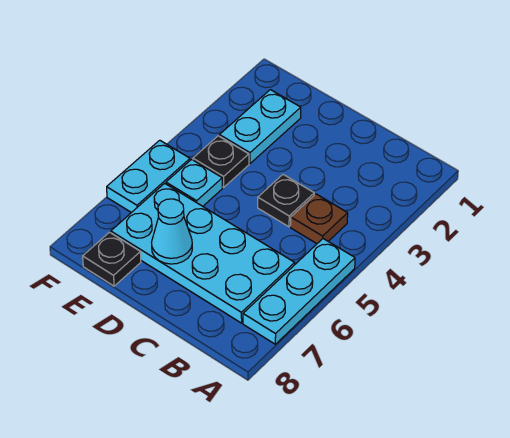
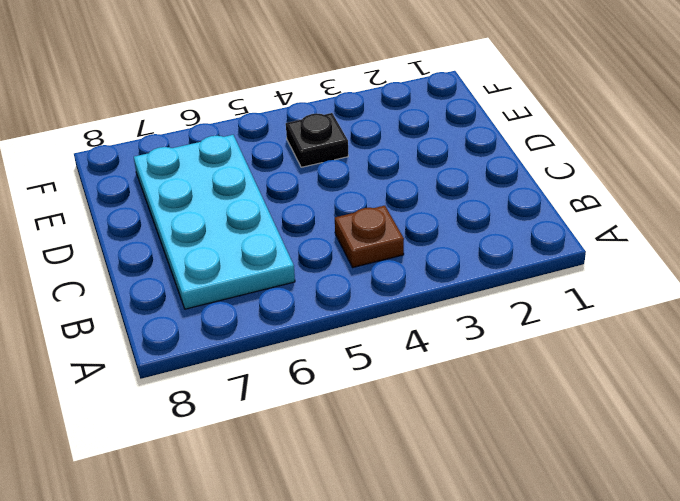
none -> cyan 1x3 plate [243,239,355,344]
none -> black 1x1 plate [258,175,314,227]

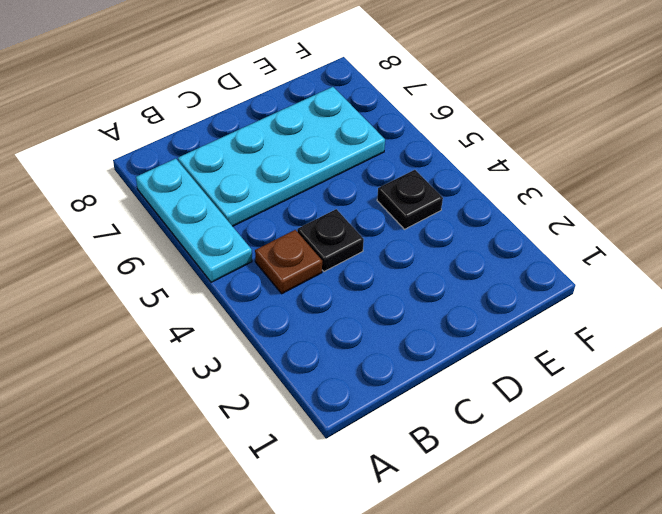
none -> cyan 1x2 plate [219,90,301,163]
none -> cyan 1x1 plate [166,159,222,206]

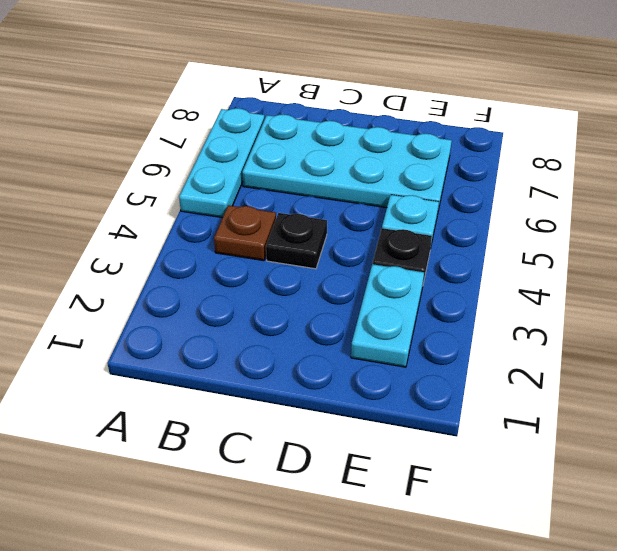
none -> black 1x1 plate [83,232,141,286]
none -> cyan 1x2 plate [107,140,190,213]

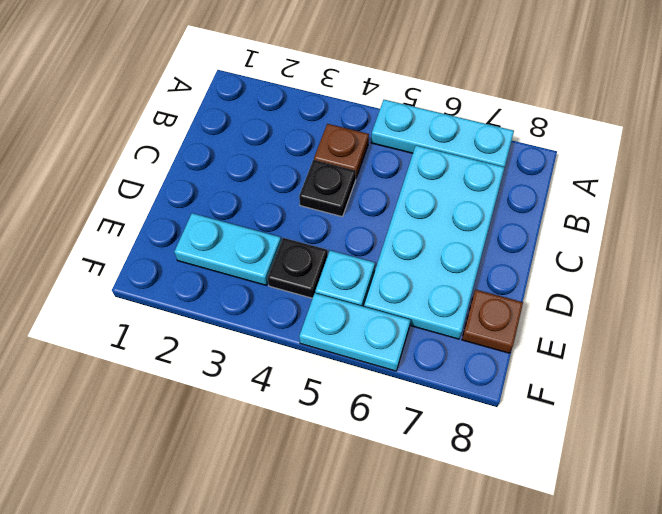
brown 1x1 plate [462,290,523,353] -> black 1x1 plate [83,232,141,286]
none -> cyan 1x1 cone [152,199,192,264]

